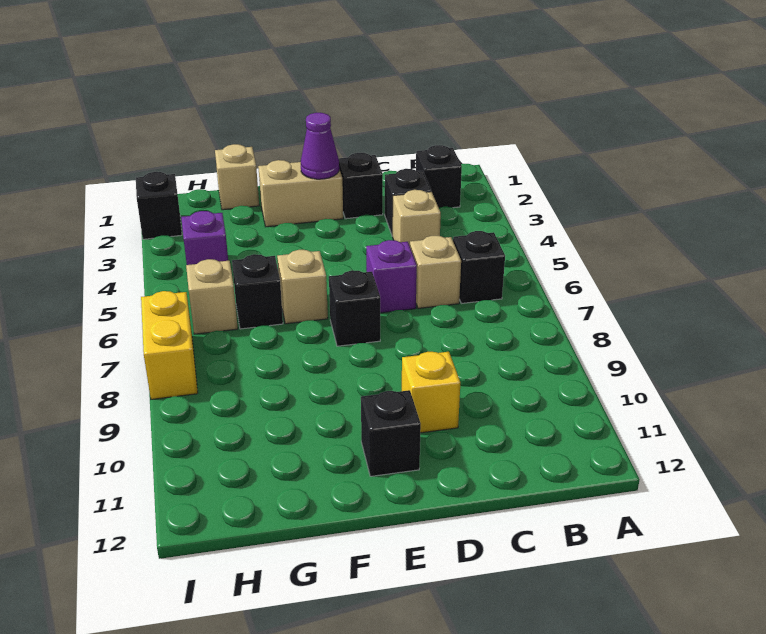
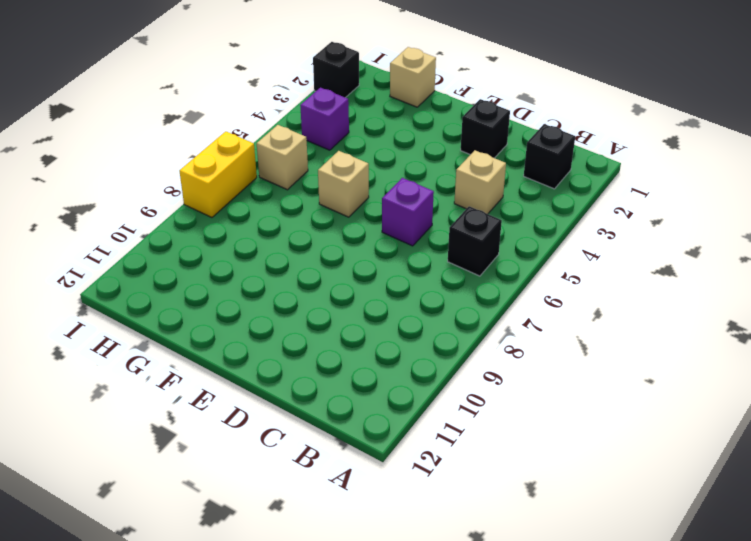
none -> black 1x1 brick [385,169,431,236]
none -> tan 1x1 brick [410,236,461,308]
none -> yellow 1x1 brick [402,352,460,433]

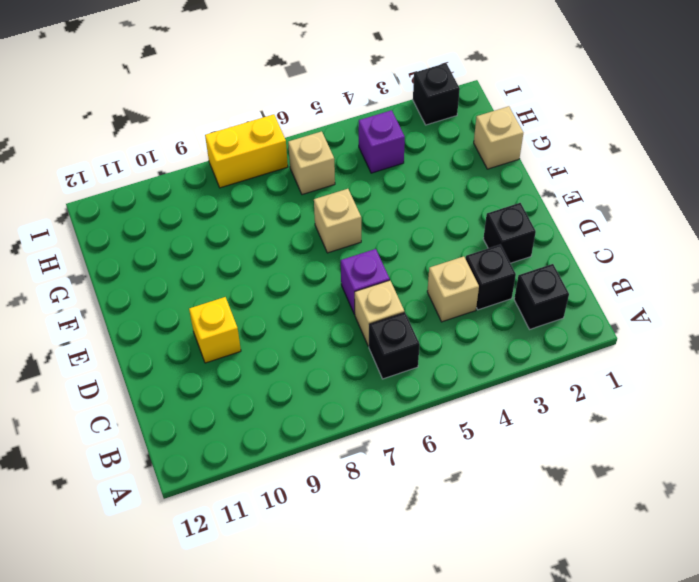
none -> tan 1x2 brick [258,160,343,227]
none -> black 1x1 brick [329,270,380,346]
none -> black 1x1 brick [361,390,421,476]

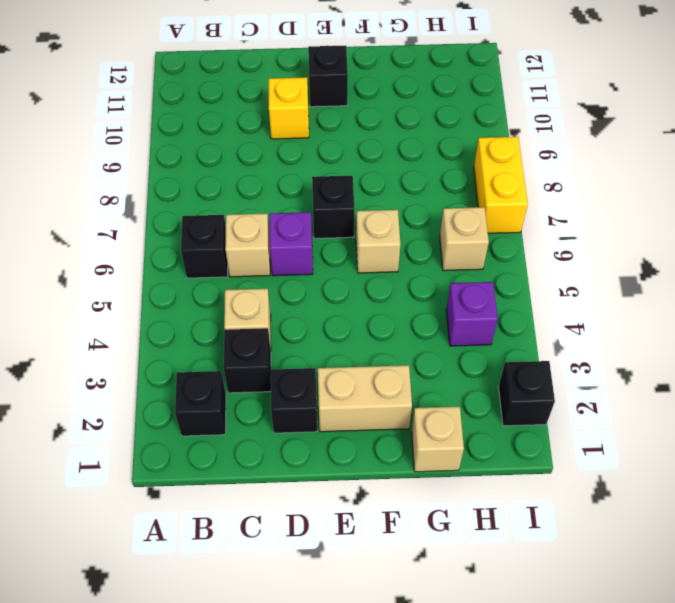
none -> black 1x1 brick [232,254,283,329]
none -> purple 1x1 cone [301,113,339,179]

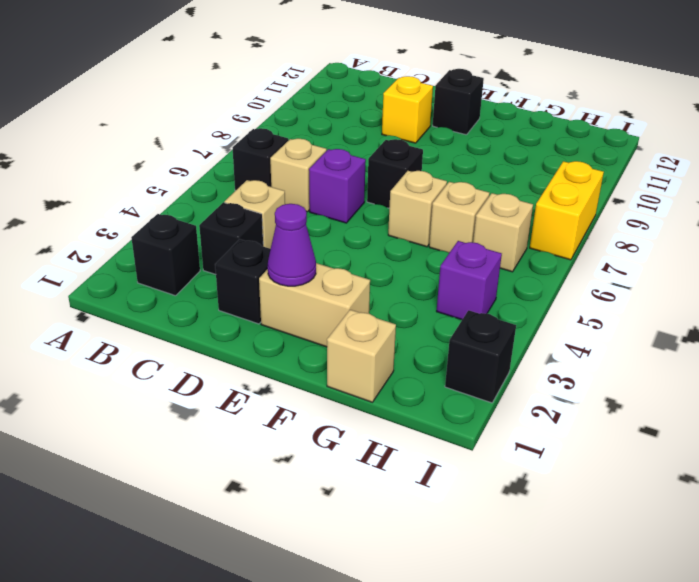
tan 1x1 brick [429,182,489,253] -> black 1x1 brick [232,254,283,329]

